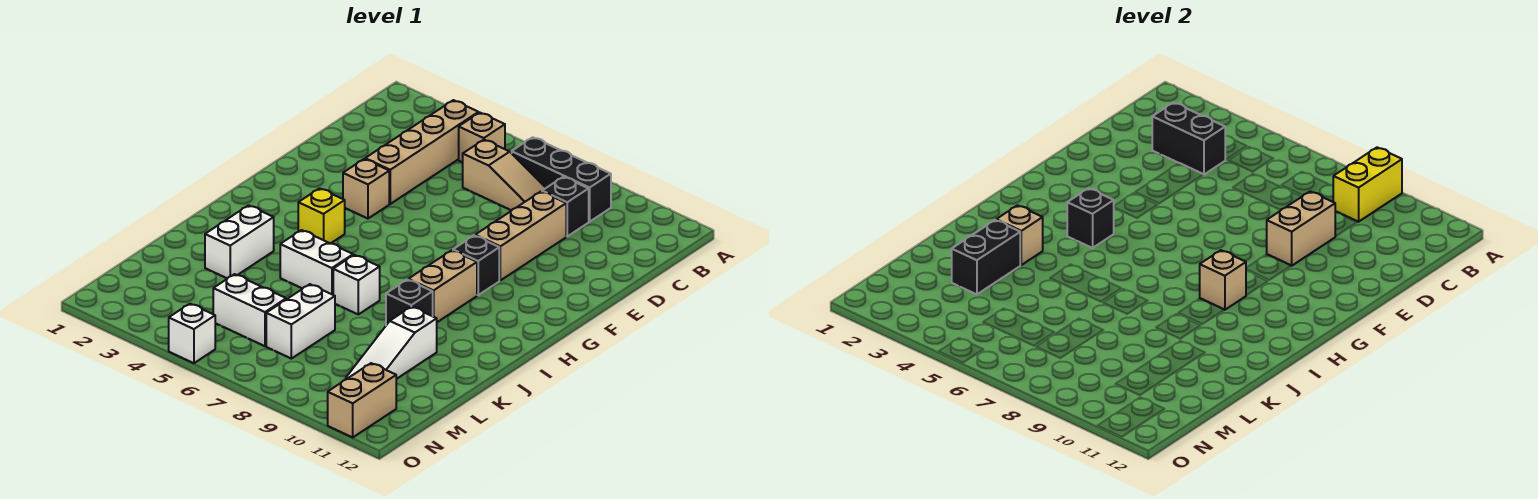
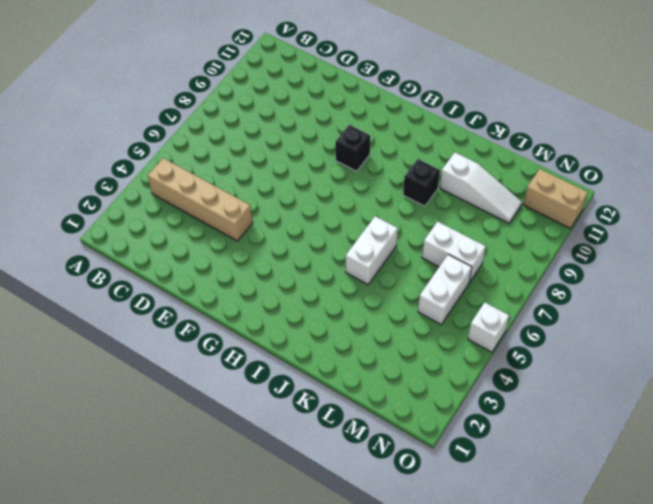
none -> tan 1x1 brick [459,113,505,162]
none -> black 1x3 brick [512,137,611,222]
none -> tan 1x3 slope [463,140,546,210]

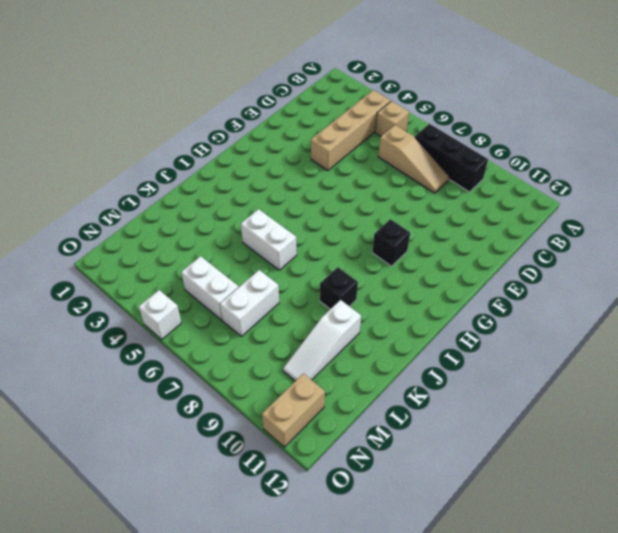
none -> black 1x1 brick [542,177,589,236]
none -> tan 1x3 brick [475,192,566,280]
none -> tan 1x1 brick [343,159,389,219]

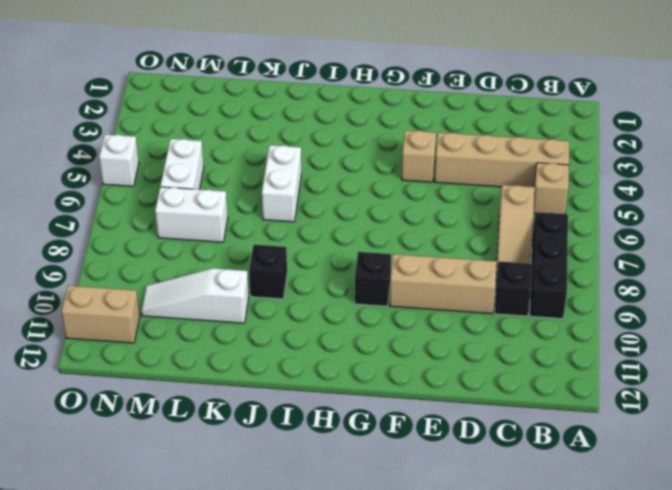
none -> yellow 1x1 brick [298,188,345,244]
none -> tan 1x2 brick [408,250,477,322]
none -> white 1x2 brick [205,205,274,278]

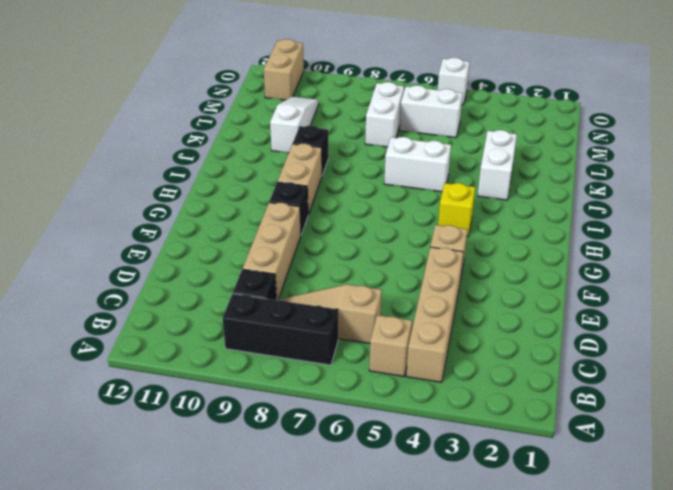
none -> white 1x1 brick [333,255,380,314]
none -> yellow 1x2 brick [1333,147,1402,222]
none -> black 1x2 brick [1152,103,1225,175]

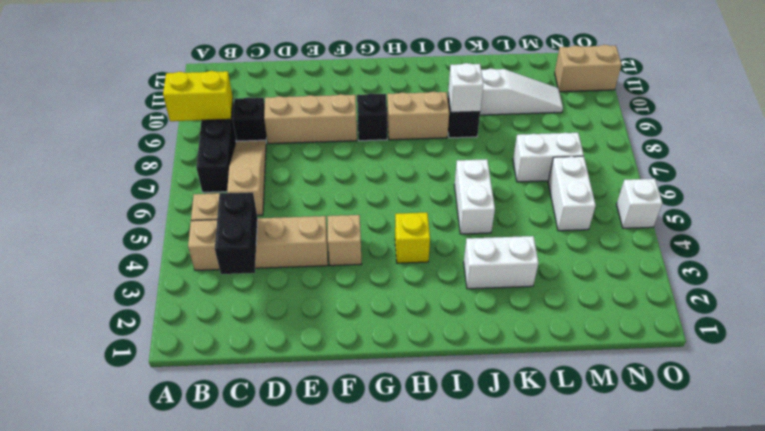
white 1x1 brick [448,63,483,112] -> white 1x1 brick moved to [333,255,380,314]
none -> tan 1x2 brick [1267,192,1335,266]
none -> black 1x1 brick [1067,188,1114,248]
none -> tan 1x1 brick [1200,250,1246,310]

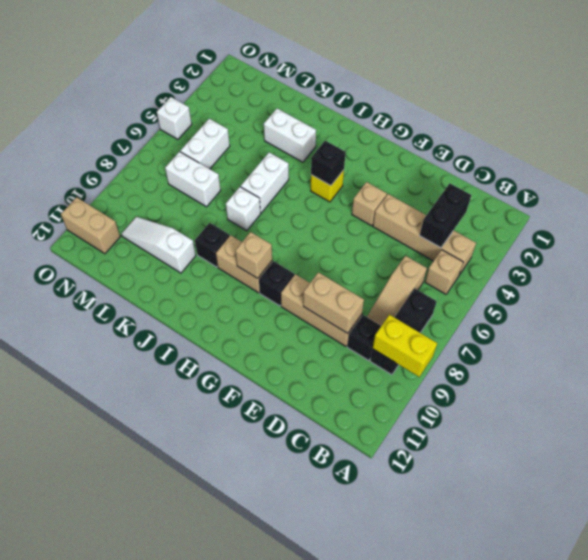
none -> tan 1x1 brick [996,205,1043,265]
none -> black 1x2 brick [952,220,1020,294]

